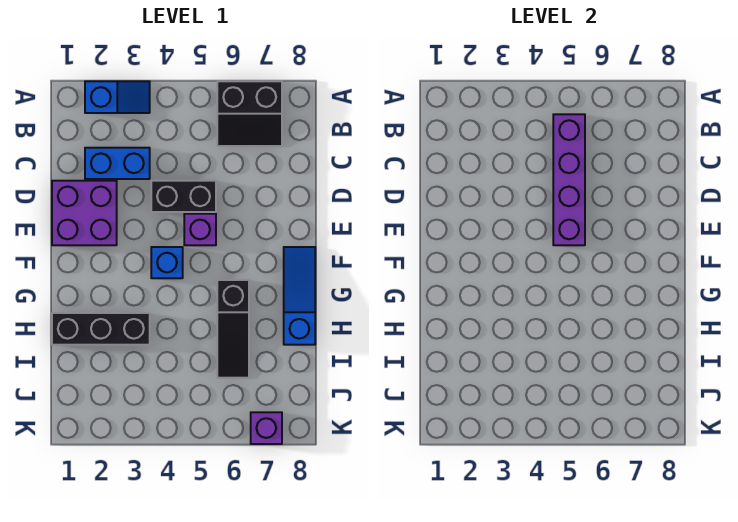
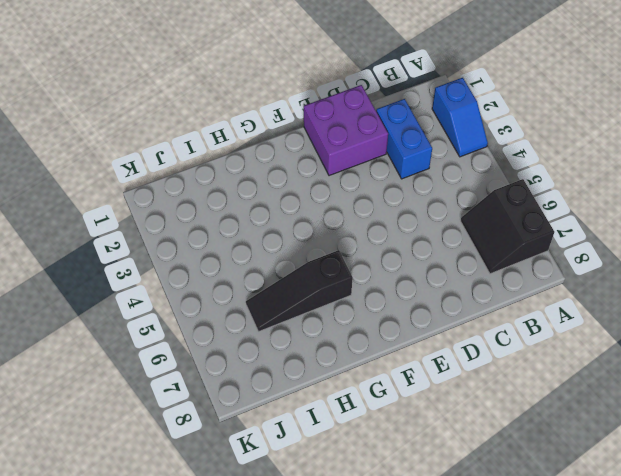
none -> black 1x2 brick [151,181,216,212]
none -> purple 1x1 brick [184,214,216,245]
none -> blue 1x1 brick [151,247,183,278]

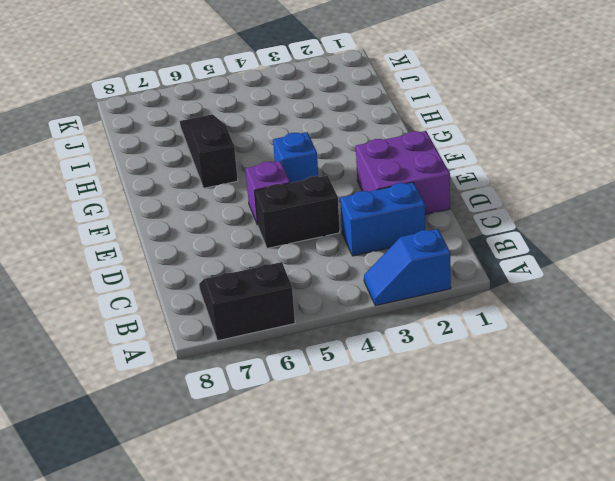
none -> blue 1x3 slope [284,247,315,345]
none -> black 1x3 brick [52,313,150,345]
none -> purple 1x1 brick [251,412,282,444]

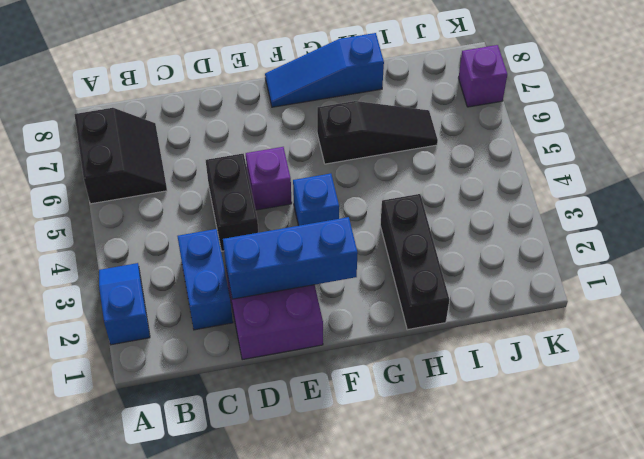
blue 1x3 brick [223,217,358,299] -> none
none -> purple 1x4 brick [553,114,585,245]

